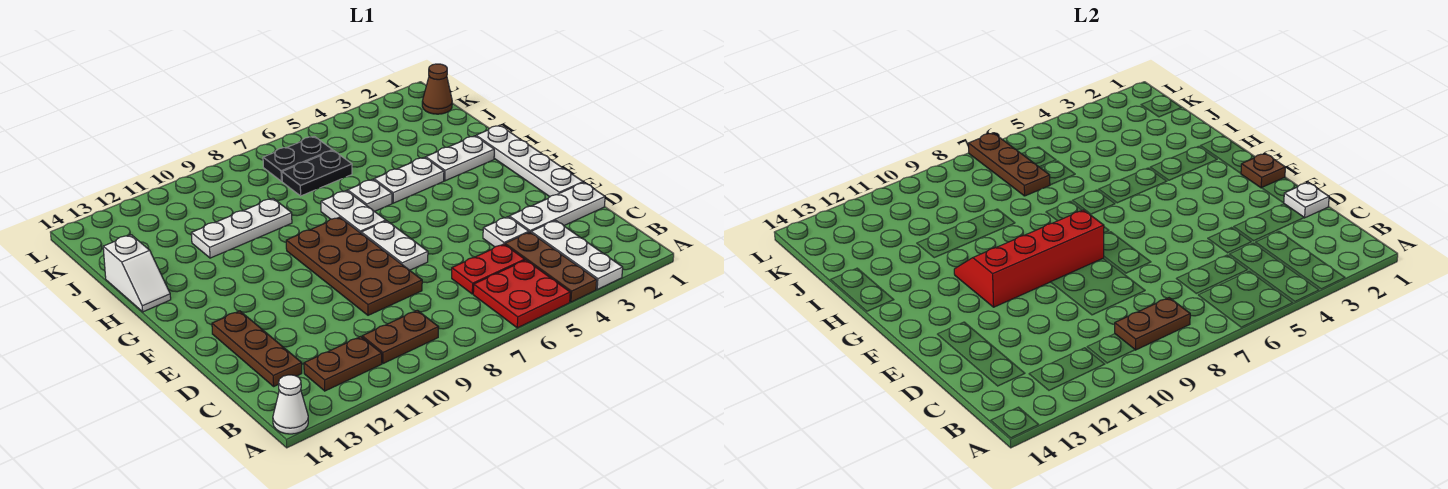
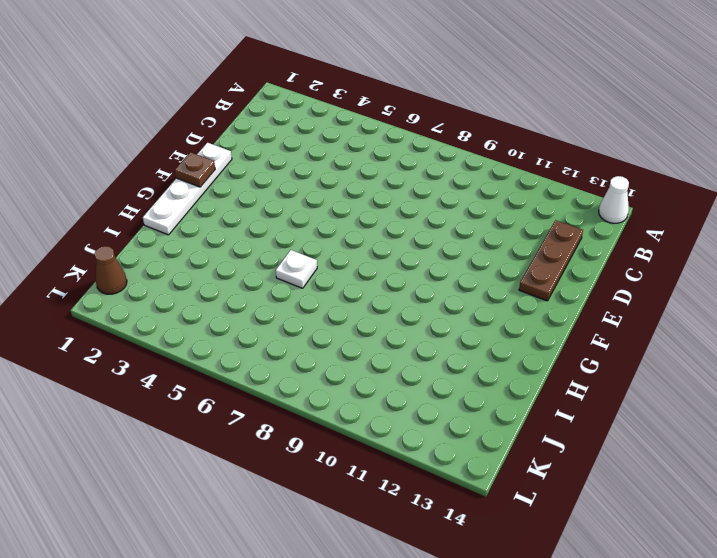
none -> white 1x3 plate [531,220,623,289]
none -> brown 1x3 plate [505,232,597,302]
none -> red 2x2 plate [473,260,570,328]

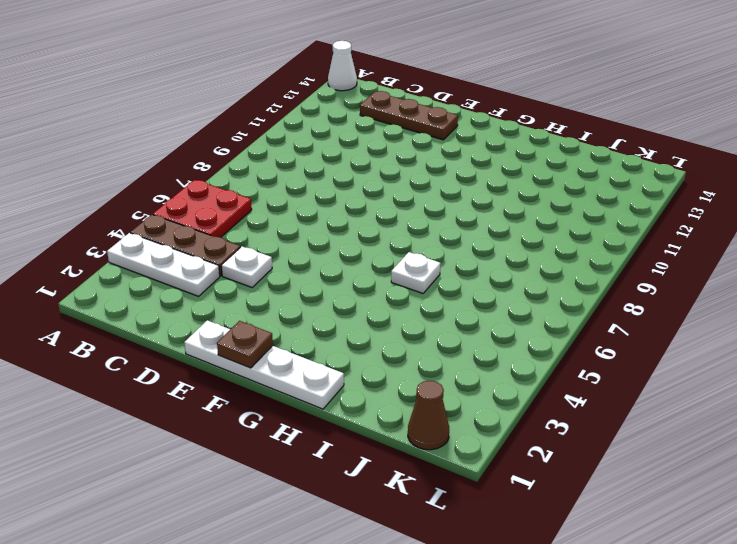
none -> brown 1x2 plate [362,310,439,363]
none -> brown 1x2 plate [304,337,382,391]
none -> red 1x2 plate [452,244,525,294]

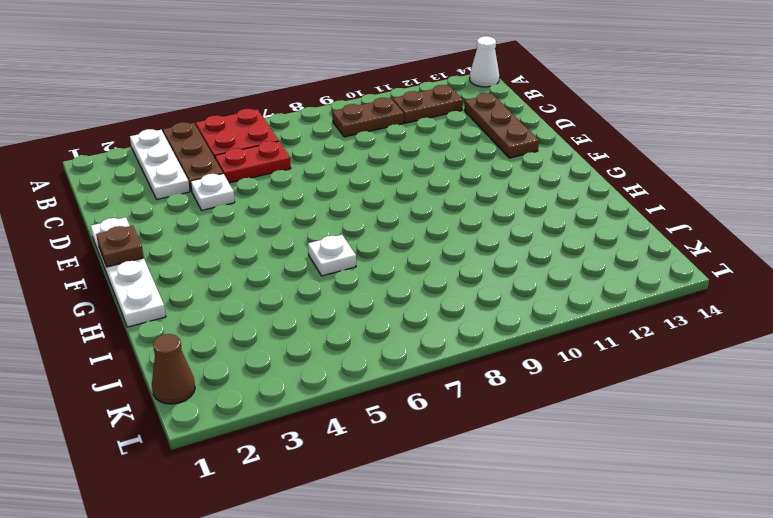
none -> white 1x3 plate [509,183,605,232]
none -> brown 2x4 plate [286,217,422,315]
none -> white 1x2 plate [361,221,428,270]

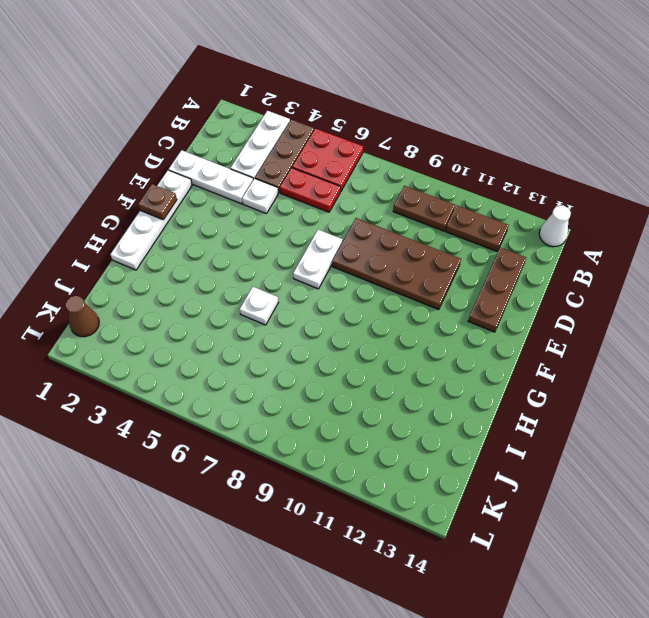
brown 2x4 plate [332,218,461,310] -> brown 2x4 plate turned to [286,217,422,315]
none -> white 1x2 plate [321,191,386,233]
none -> white 1x2 plate [426,136,494,181]
none -> white 1x2 plate [374,157,444,203]

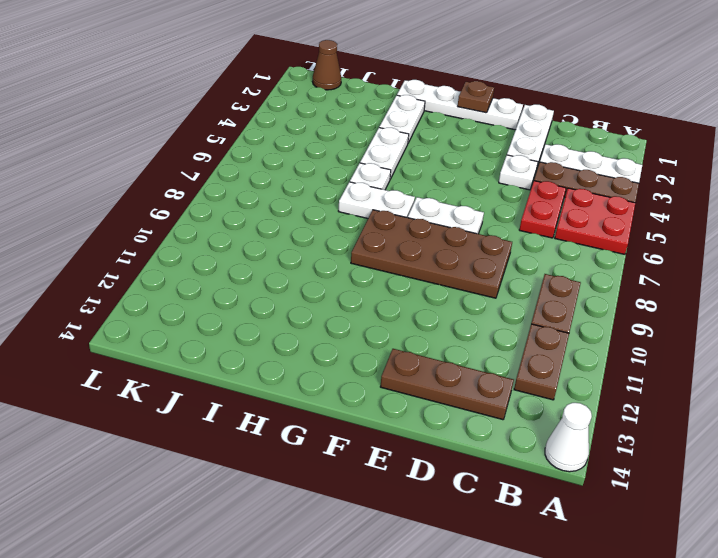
none -> white 1x2 slope [103,235,171,312]
none -> white 1x3 plate [191,198,292,258]
none -> black 1x2 plate [282,150,352,196]

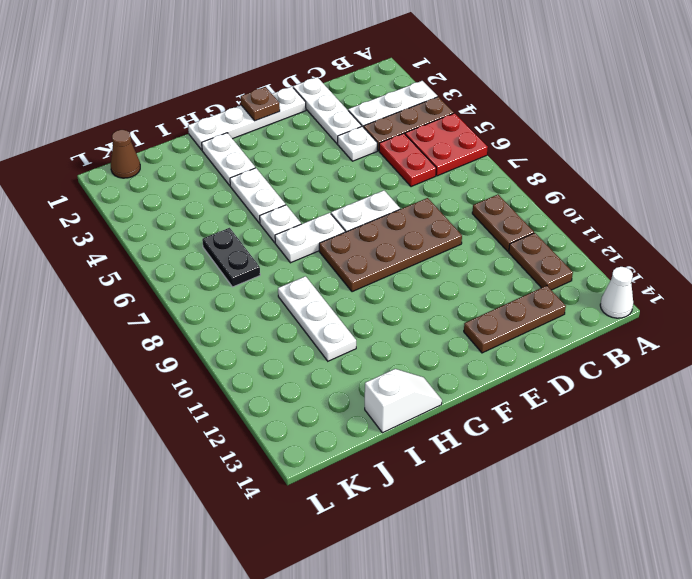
none -> black 1x2 plate [263,136,333,181]
none -> brown 1x2 plate [1115,298,1190,350]
none -> white 1x1 plate [1284,183,1329,218]

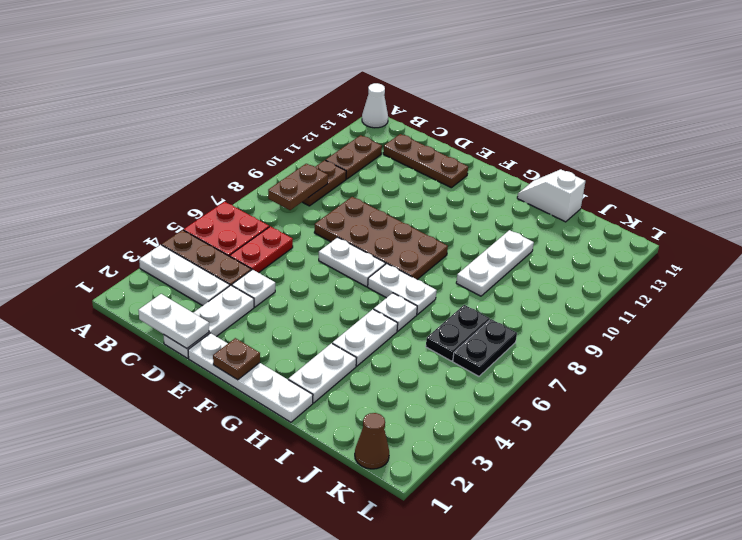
white 1x2 plate [139,294,209,348] -> white 1x1 plate [1284,183,1329,218]
none -> red 2x4 slope [954,210,1104,307]
none -> brown 1x3 plate [968,133,1050,196]

